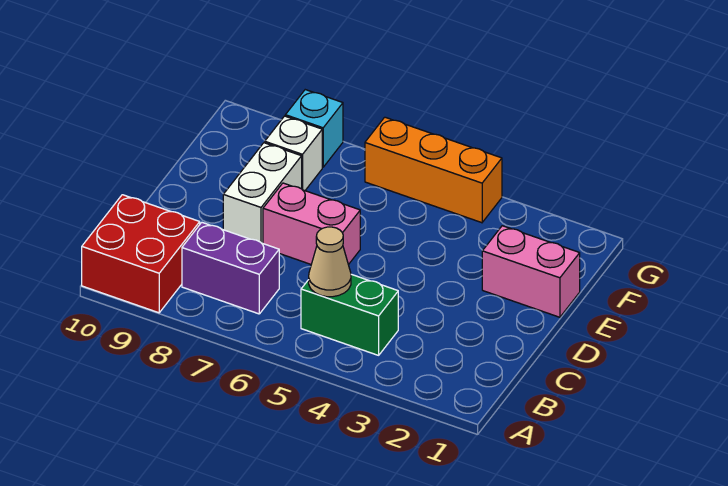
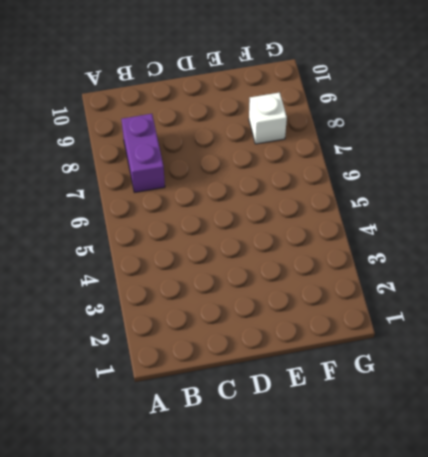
none -> red 2x2 brick [82,195,200,313]
none -> green 1x2 brick [301,274,398,355]

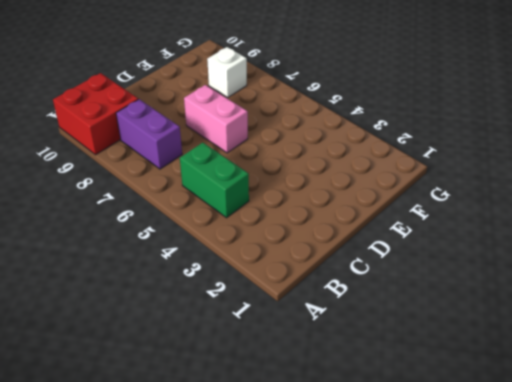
none -> white 1x2 brick [223,143,302,243]
none -> pink 1x2 brick [482,226,580,317]

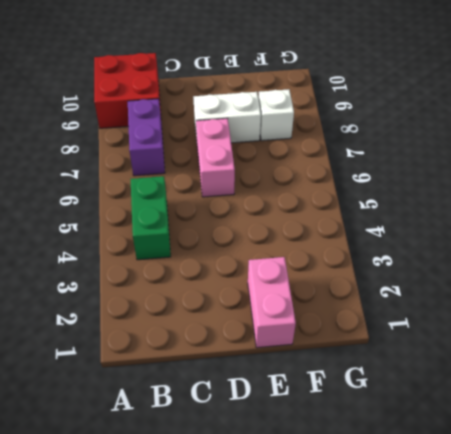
none -> orange 1x3 brick [365,117,502,223]
none -> cyan 1x1 brick [285,90,343,167]

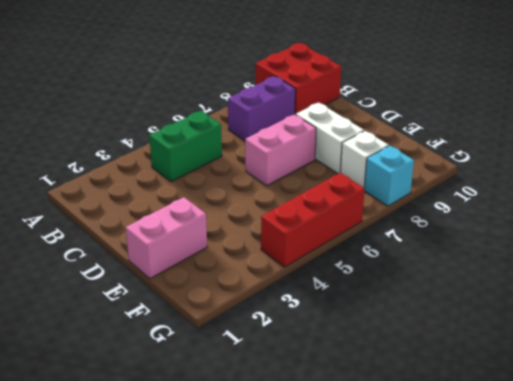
red 1x3 brick [261,173,365,267] -> orange 1x3 brick [365,117,502,223]
none -> tan 1x1 cone [309,227,351,297]

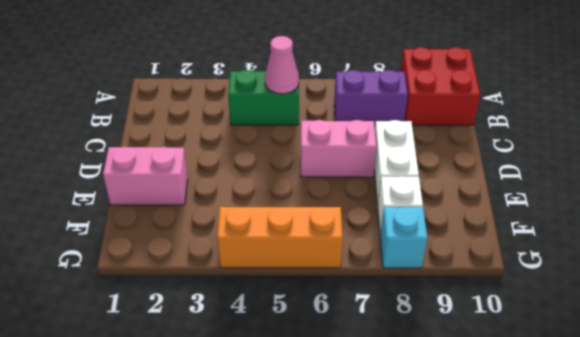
pink 1x1 cone [265,36,299,94] -> tan 1x1 cone [309,227,351,297]

